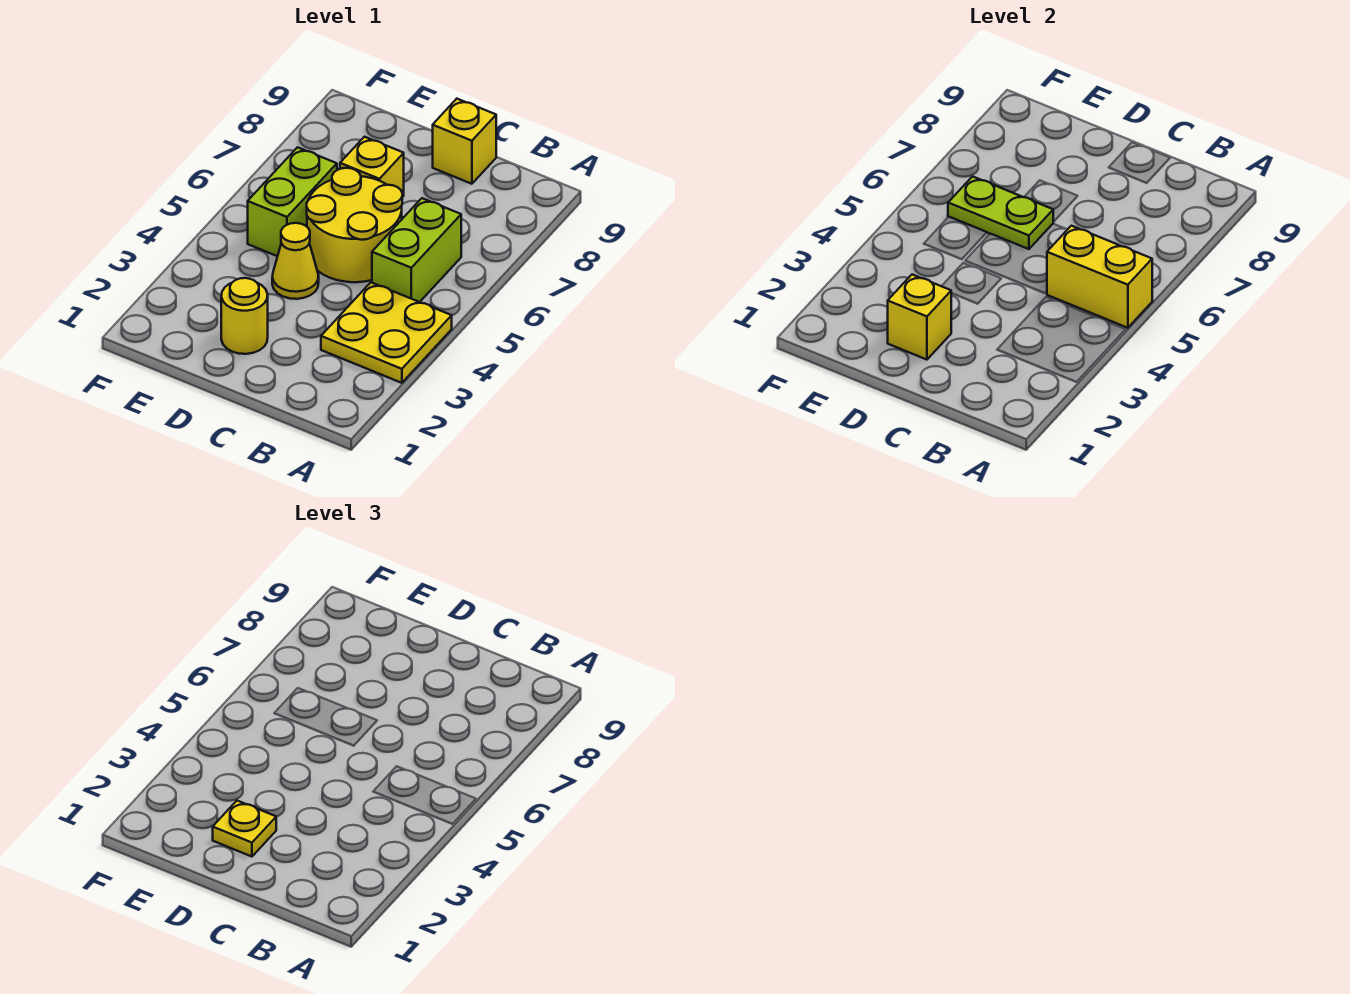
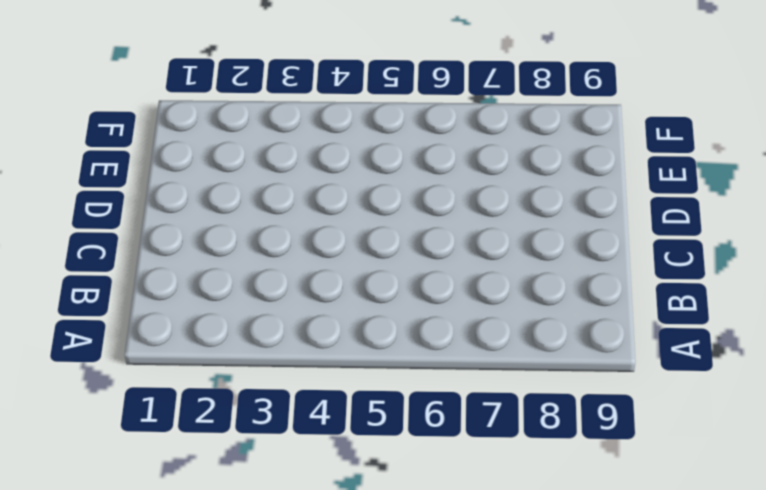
none -> yellow 2x2 plate [321,282,452,383]
none -> lime 1x2 brick [372,198,461,302]
none -> yellow 2x2 round brick [307,168,402,282]

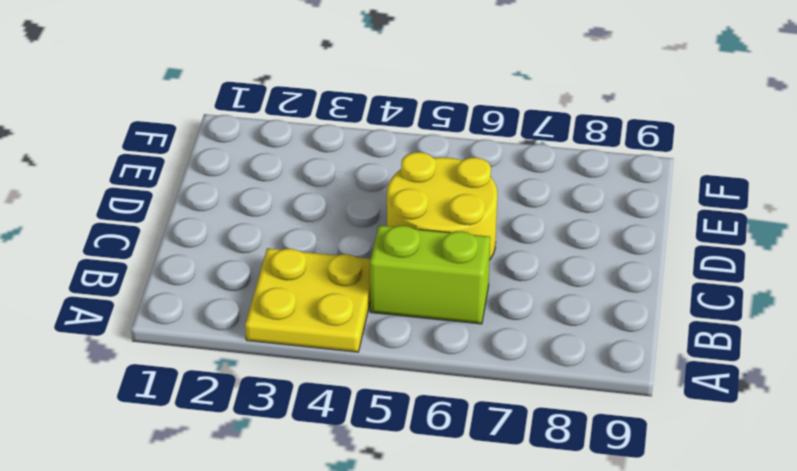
none -> yellow 1x1 brick [433,99,496,184]
none -> yellow 1x1 round brick [221,278,268,354]
none -> yellow 1x1 cone [272,223,319,299]

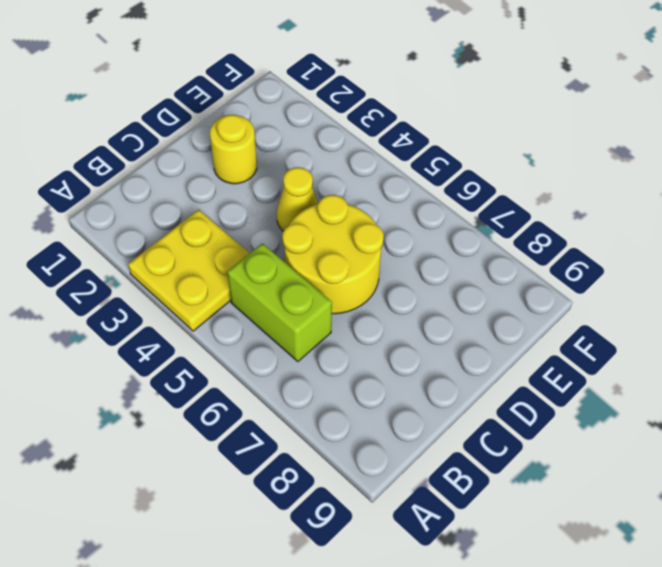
none -> yellow 1x1 brick [433,99,496,184]
none -> yellow 1x1 brick [340,137,404,197]
none -> lime 1x2 brick [248,147,337,256]

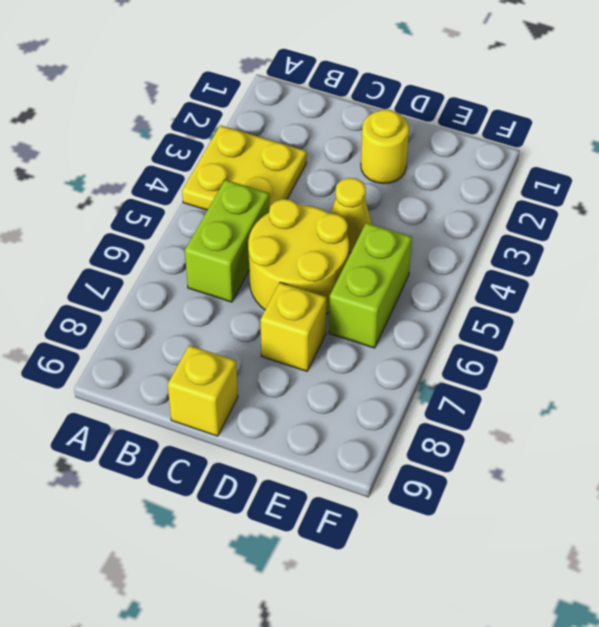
none -> yellow 1x2 brick [1047,226,1152,328]
none -> yellow 1x1 brick [888,275,951,360]
none -> lime 1x2 plate [948,176,1053,249]

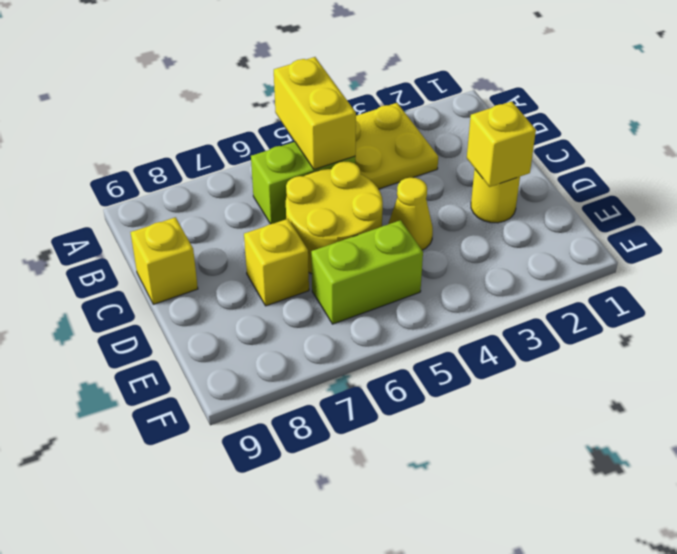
none -> lime 1x2 plate [948,176,1053,249]
none -> yellow 1x1 plate [213,801,276,857]

